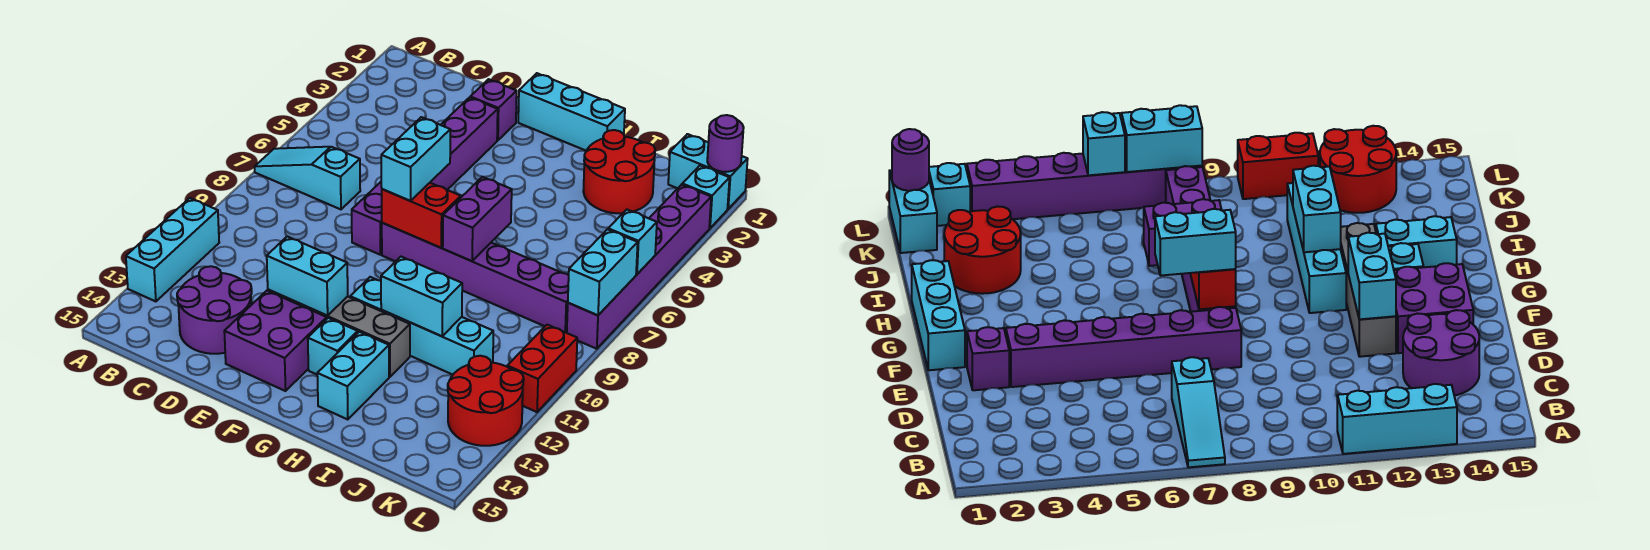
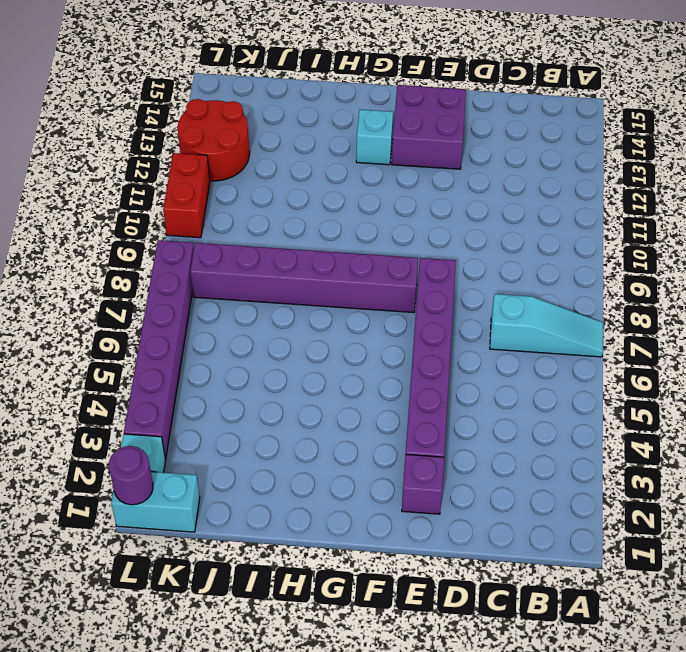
none -> cyan 1x3 brick [126,198,219,301]
none -> purple 2x2 round brick [177,266,252,354]
none -> grey 1x4 brick [268,290,410,377]

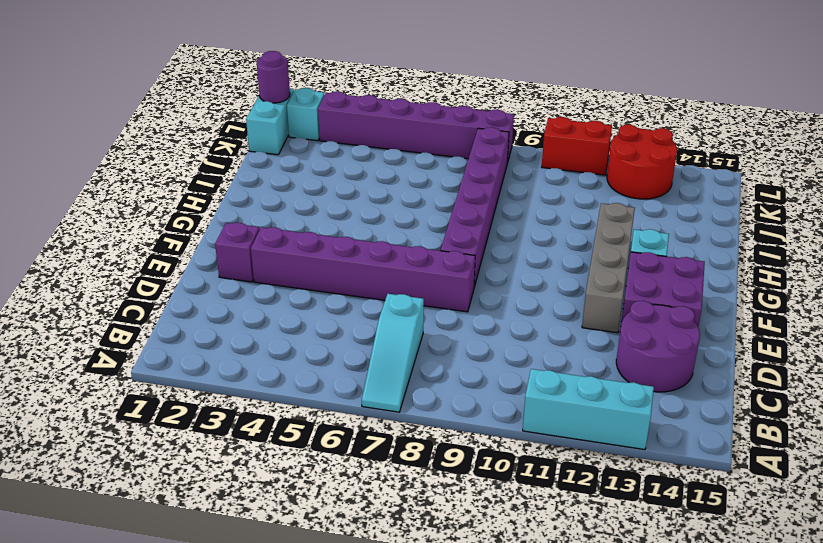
none -> cyan 1x3 brick [518,73,625,151]
none -> cyan 1x4 brick [350,277,493,375]
none -> cyan 1x2 brick [317,332,389,420]

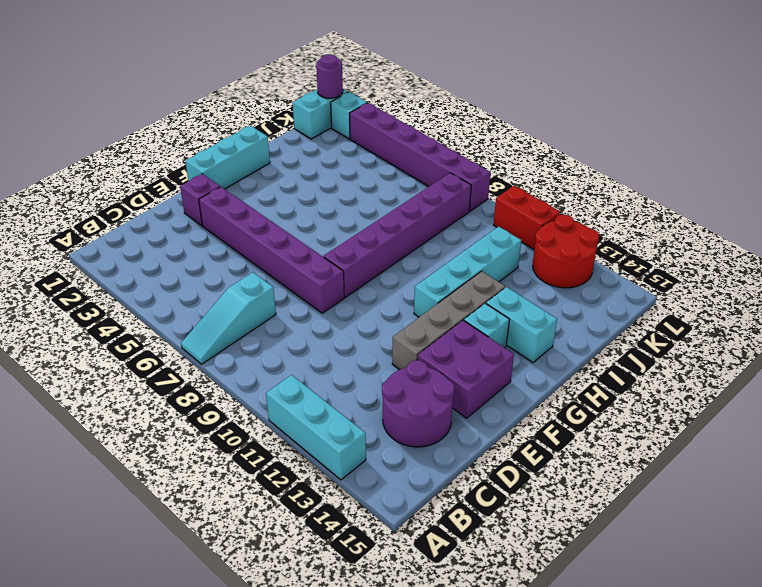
none -> red 2x2 round brick [583,130,655,213]
none -> cyan 1x2 brick [267,236,348,316]
none -> red 1x2 brick [382,183,461,248]

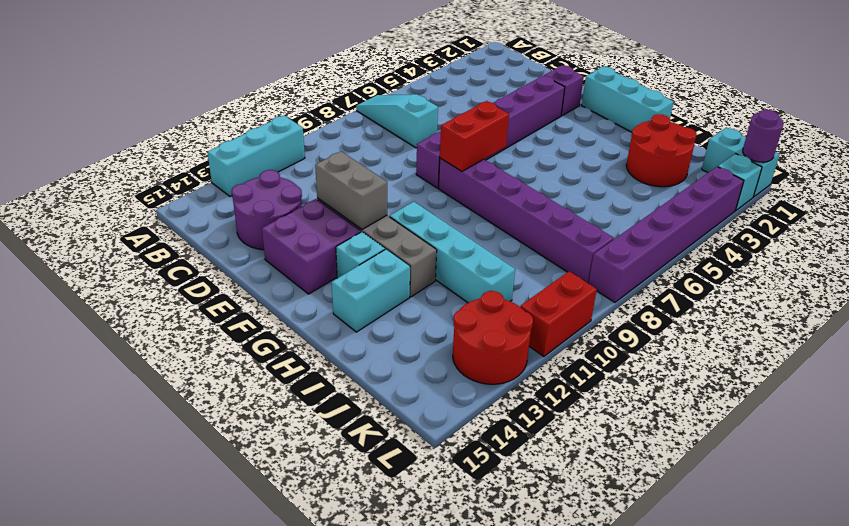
grey 1x2 brick [315,151,387,229] -> cyan 1x2 brick [267,236,348,316]
red 1x2 brick [440,101,509,171] -> red 1x2 brick turned to [382,183,461,248]
none -> purple 1x2 brick [443,177,512,261]
none -> cyan 1x2 brick [381,257,462,336]
none -> cyan 1x1 brick [608,210,657,274]

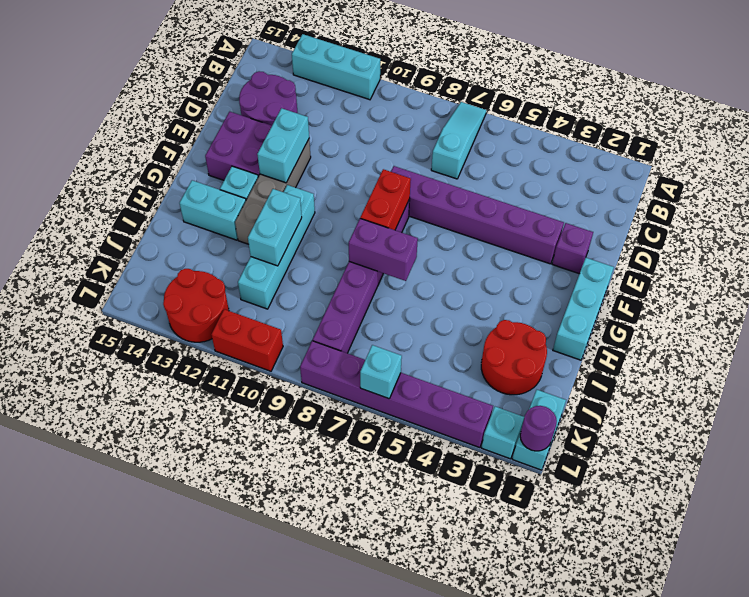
none -> cyan 1x2 brick [568,229,638,315]
none -> cyan 1x2 brick [381,117,450,201]

